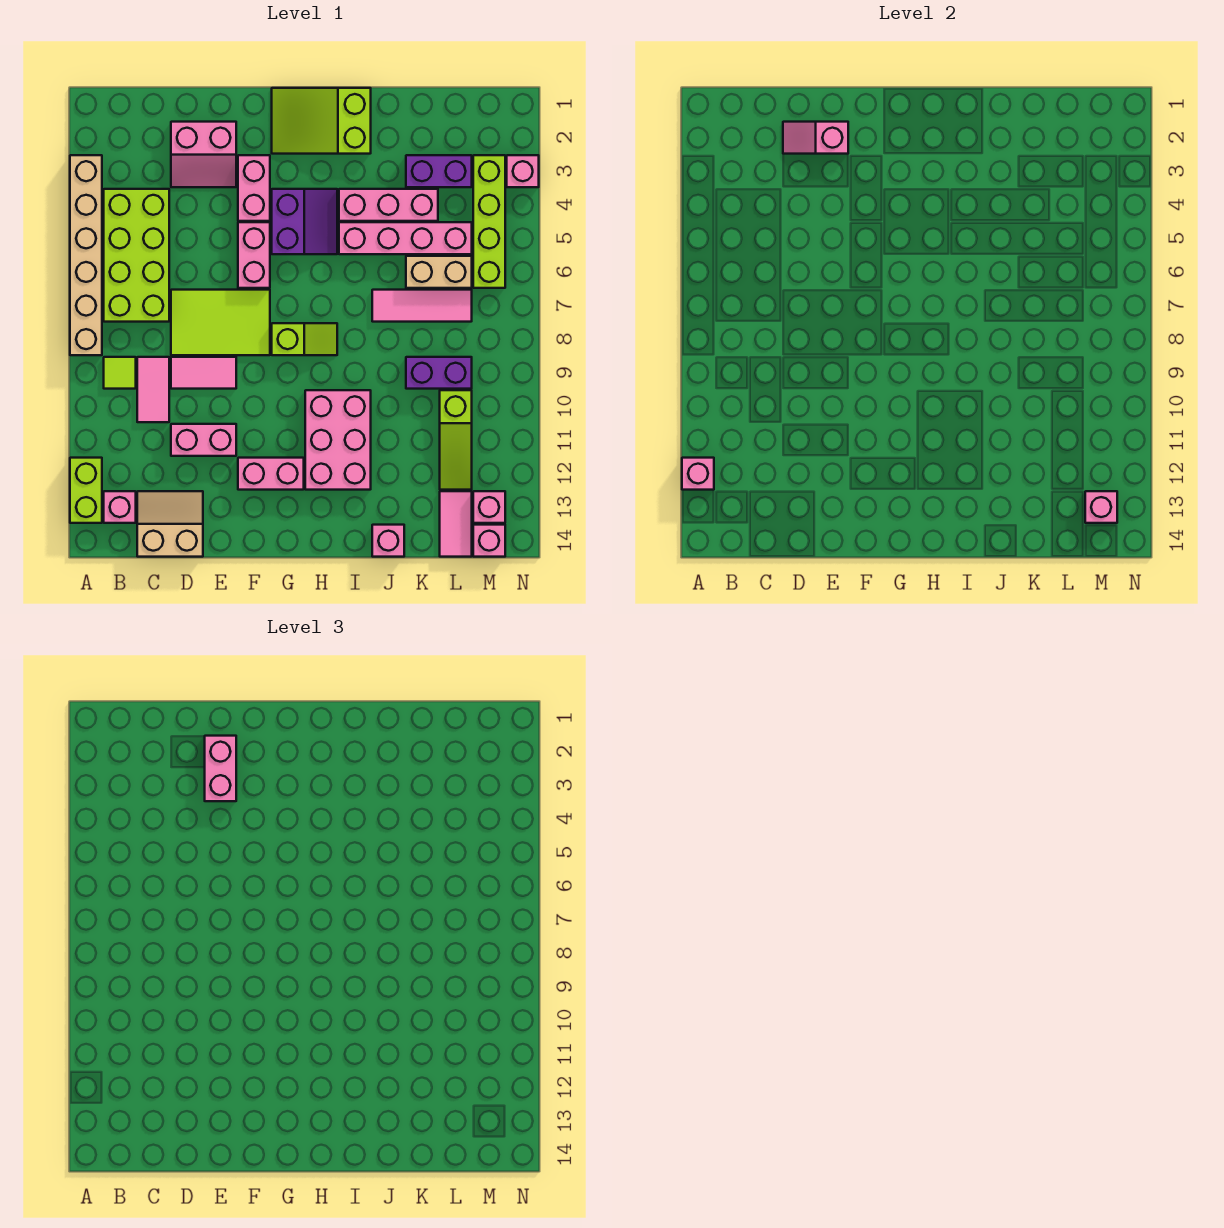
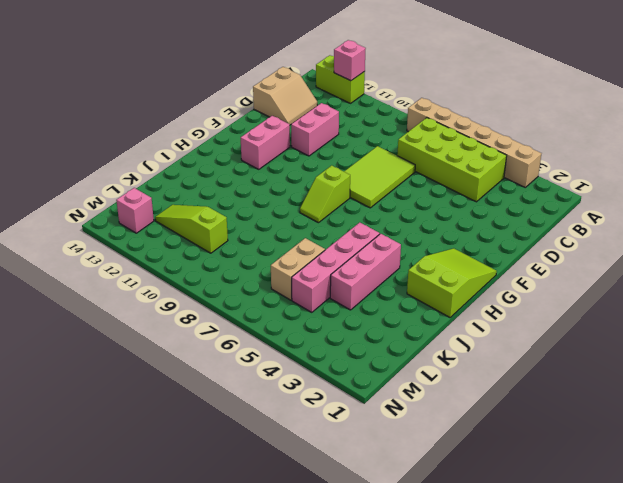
none -> lime 1x1 tile [104,357,136,389]
none -> pink 1x1 brick [104,491,136,523]
none -> pink 1x2 tile [137,357,169,422]
none -> pink 2x2 slope [171,122,236,187]

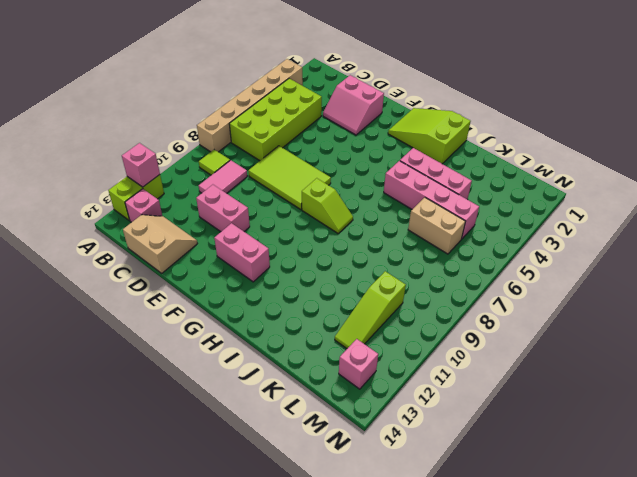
none -> pink 1x2 tile [171,357,236,389]
none -> pink 1x2 brick [238,155,270,221]
none -> pink 1x2 brick [238,222,270,288]
none -> purple 2x2 slope [272,189,337,254]

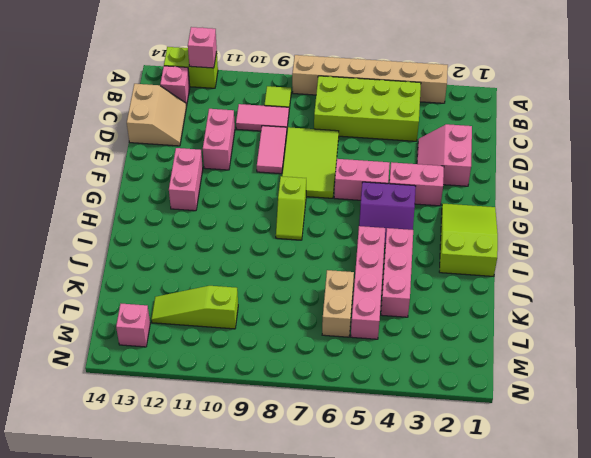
none -> pink 2x3 brick [305,390,371,490]
none -> pink 1x3 tile [372,290,472,322]
none -> pink 1x1 brick [372,525,404,557]
none -> purple 1x2 brick [406,155,472,187]

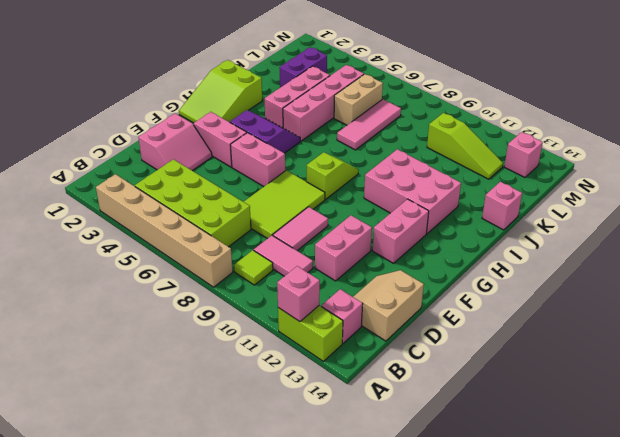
none -> purple 1x2 brick [406,357,472,389]
none -> pink 1x2 tile [440,491,472,557]
none -> lime 1x4 brick [473,155,505,288]
none -> pink 1x1 brick [473,525,505,557]

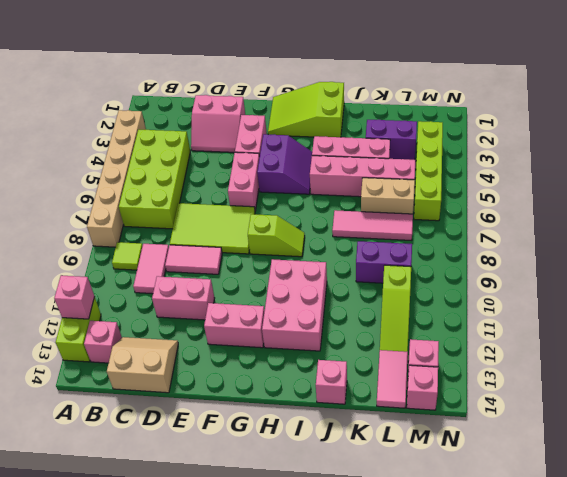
none -> pink 1x1 brick [507,155,539,187]
none -> pink 1x2 slope [783,122,848,154]
none -> pink 1x1 brick [1085,491,1117,523]
none -> pink 1x2 brick [205,736,236,801]

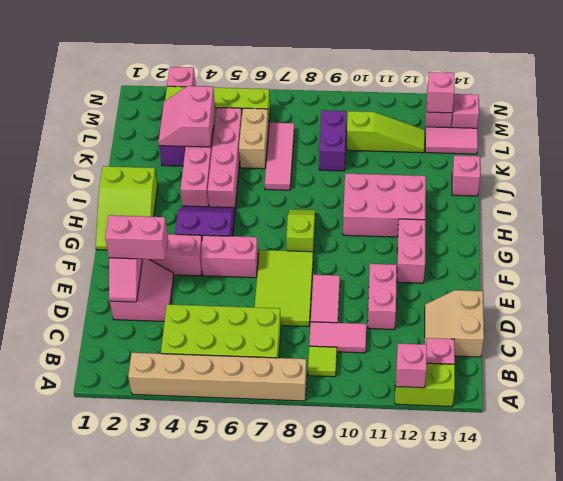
pink 2x2 slope [158,86,215,147] -> none

